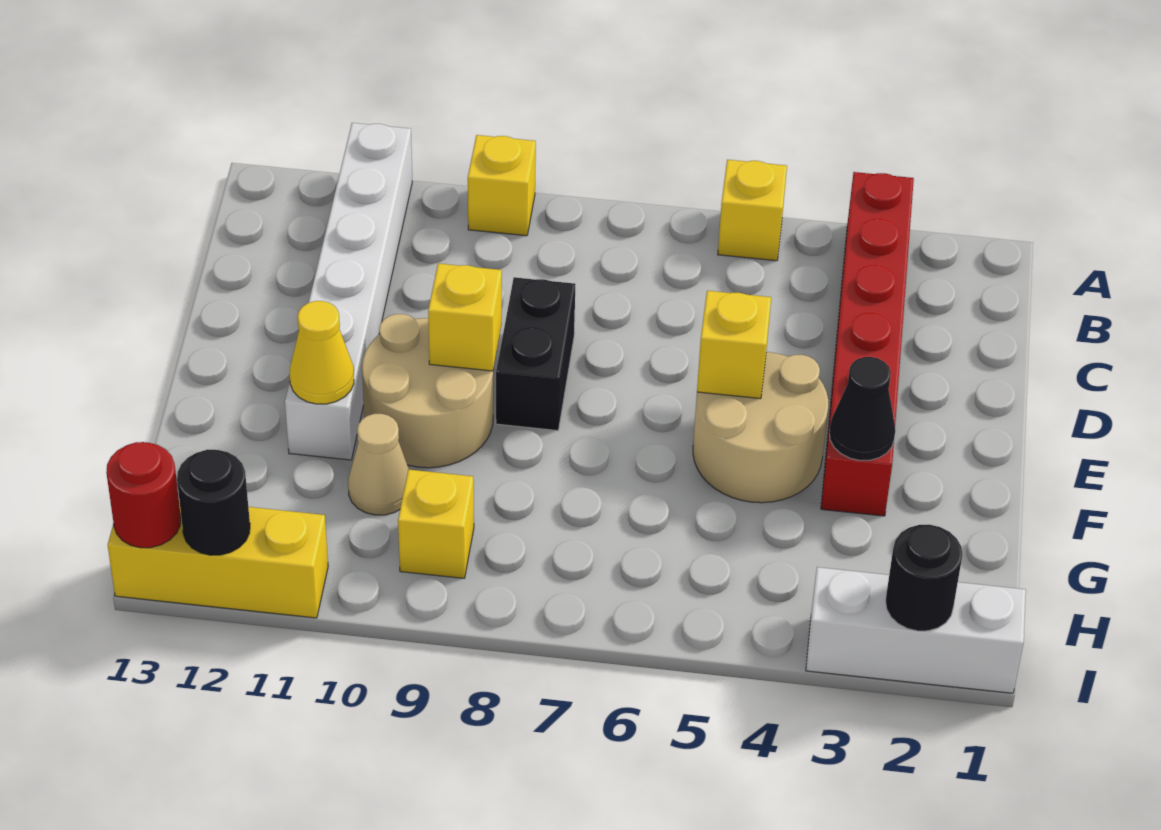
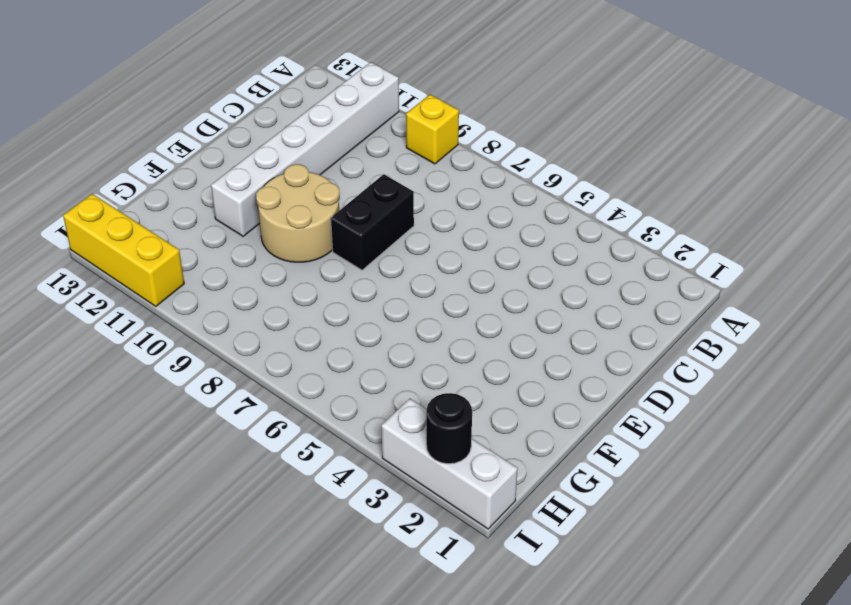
none -> red 1x6 brick [821,172,914,516]
none -> yellow 1x1 brick [718,160,787,261]
none -> tan 2x2 round brick [693,352,828,503]

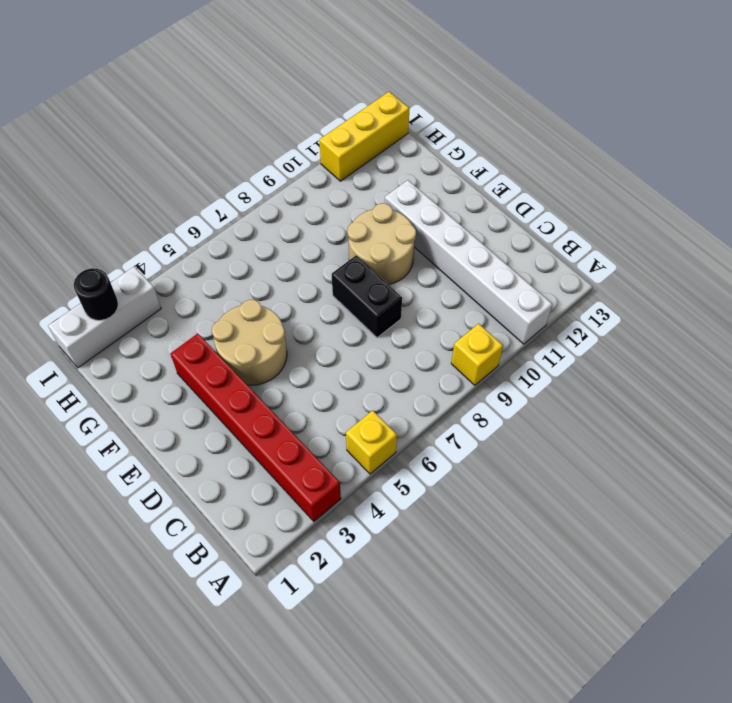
none -> tan 1x1 cone [348,414,409,515]
none -> yellow 1x1 brick [398,470,474,578]
none -> yellow 1x1 brick [697,291,771,399]

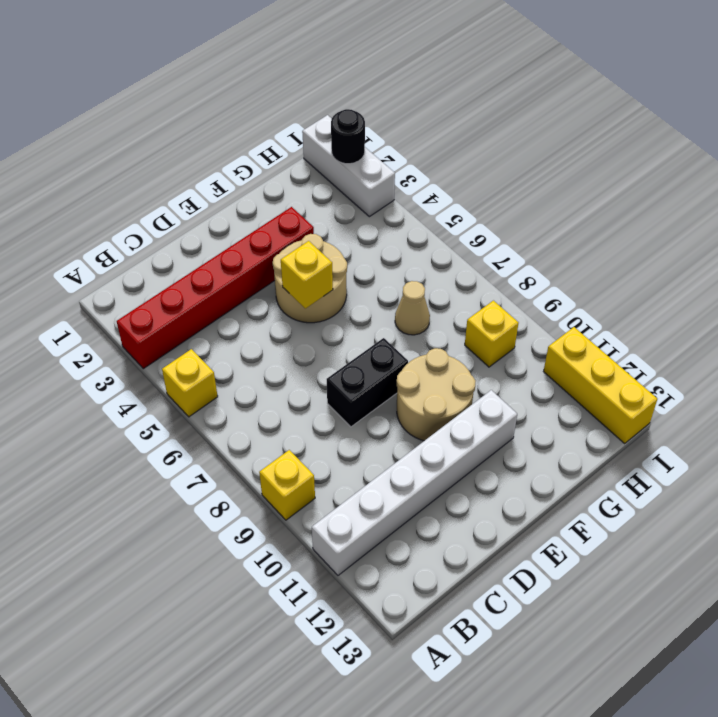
tan 1x1 cone [395,281,430,335] -> tan 1x1 cone moved to [348,414,409,515]
none -> yellow 1x1 brick [428,263,502,371]
none -> black 1x1 cone [829,357,895,461]
none -> yellow 1x1 cone [290,301,354,404]

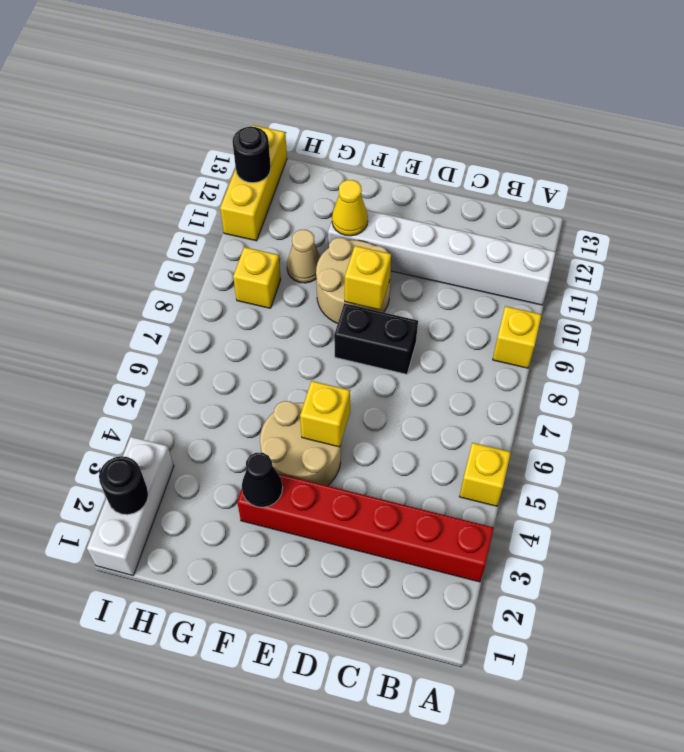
none -> red 1x1 round brick [106,442,181,548]

